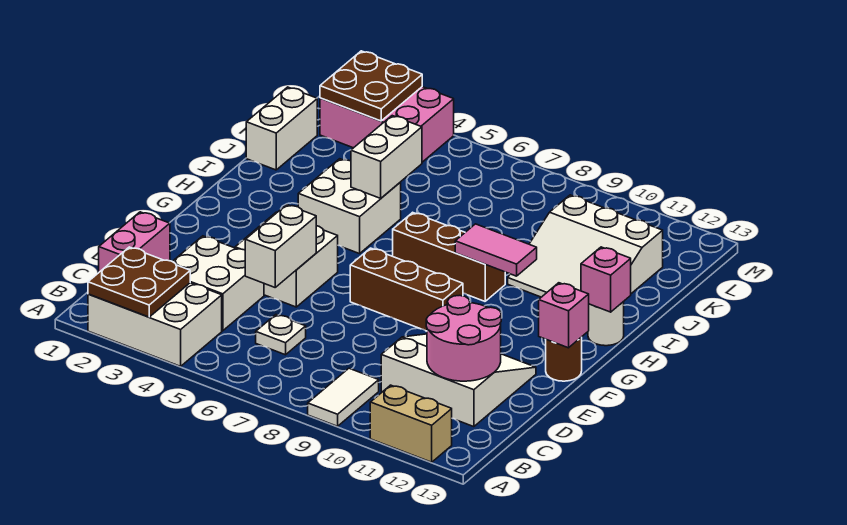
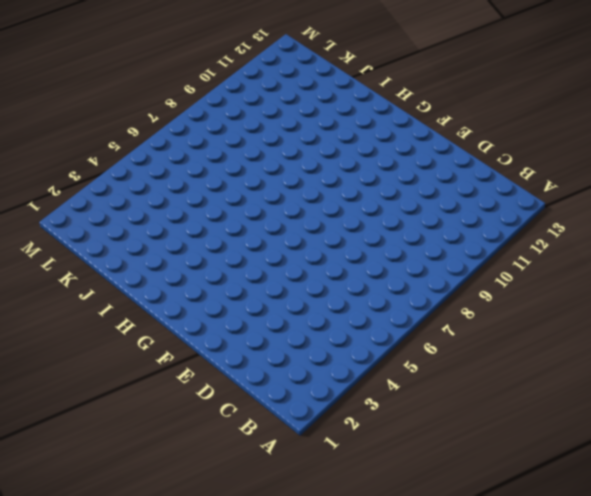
none -> white 2x3 brick [88,283,222,366]
none -> white 1x2 tile [308,368,379,426]
none -> tan 1x2 brick [370,385,452,462]

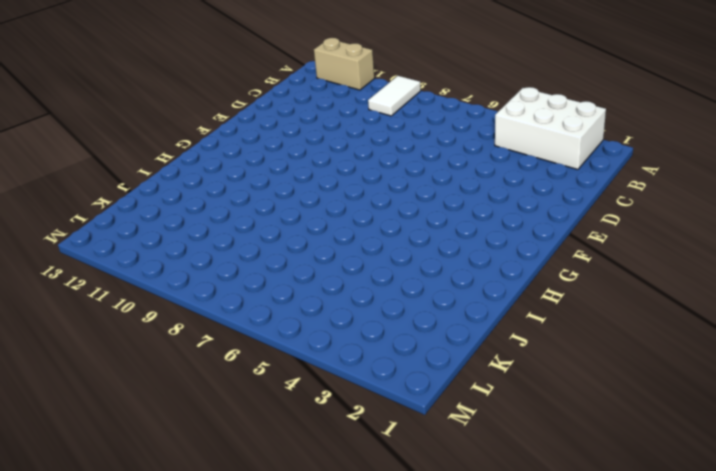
none -> pink 1x2 brick [99,212,170,272]
none -> white 2x2 brick [172,236,264,331]
none -> white 1x1 plate [256,315,306,355]

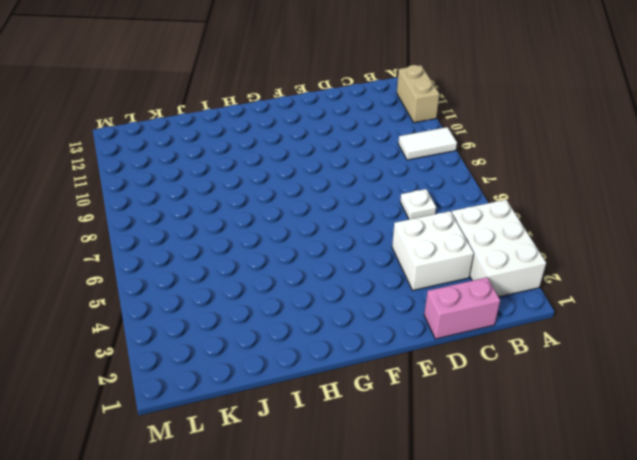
none -> white 3x3 slope [381,334,536,427]
none -> white 2x2 brick [235,212,338,307]
none -> brown 1x3 brick [350,248,463,331]

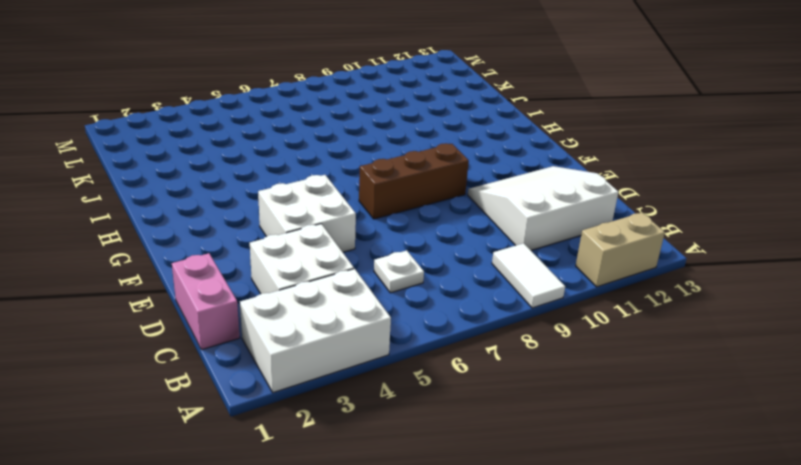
none -> brown 1x1 round brick [546,337,582,381]
none -> white 2x2 brick [298,159,401,254]
none -> brown 1x3 brick [393,212,505,301]

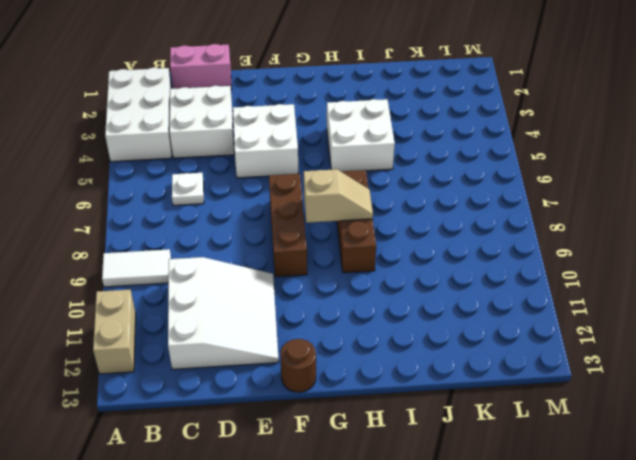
tan 1x2 slope [304,169,373,223] -> none
none -> white 1x1 round brick [588,302,624,346]
none -> white 3x3 slope [508,195,663,297]
none -> white 1x2 brick [246,87,317,170]

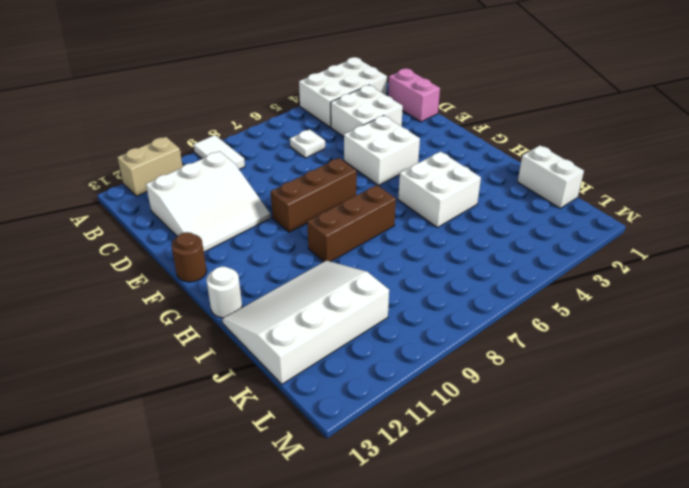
white 3x4 slope [222,261,389,384] -> white 3x3 slope [508,195,663,297]
none -> pink 2x3 brick [320,87,454,162]
none -> brown 2x2 plate [88,247,190,317]
none -> pink 2x2 round brick [426,295,501,381]

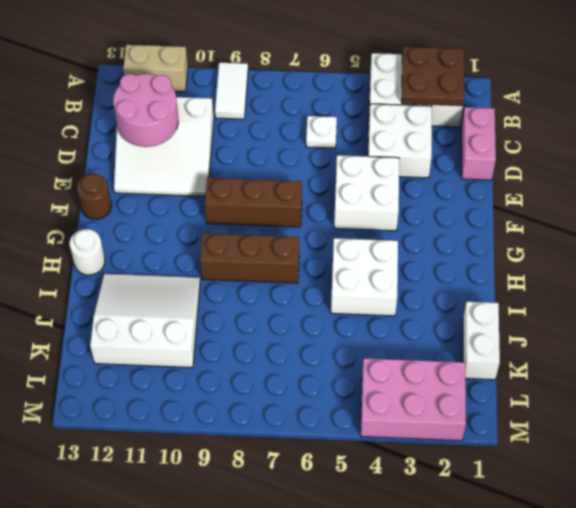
none -> white 1x2 brick [245,205,316,287]
none -> pink 1x1 brick [539,283,589,348]
none -> pink 1x2 tile [455,224,537,276]

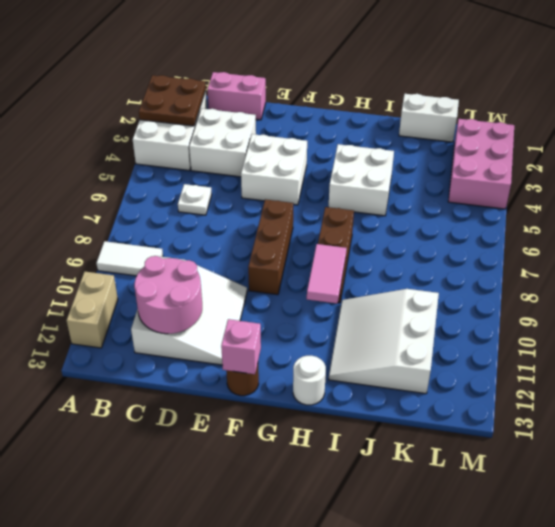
none -> white 1x2 brick [245,205,316,287]
none -> pink 1x1 brick [581,247,631,312]
none -> white 1x2 brick [351,116,422,198]

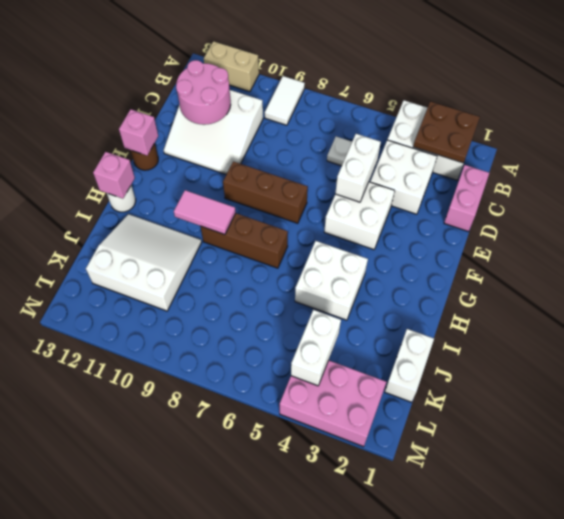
white 1x2 brick [291,310,341,386] -> white 1x2 brick moved to [351,116,422,198]
none -> brown 2x2 plate [320,51,422,121]

